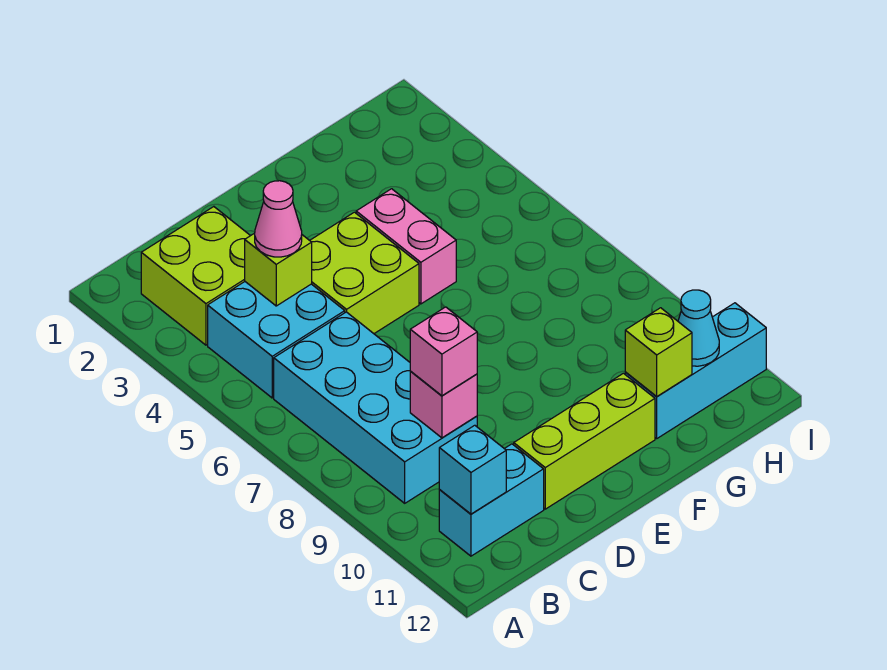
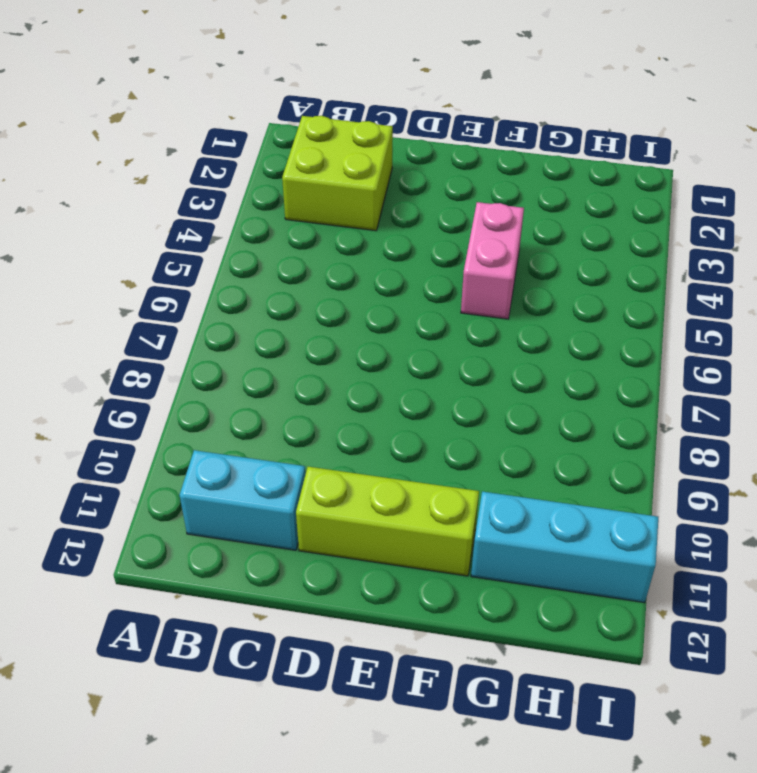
none -> cyan 2x2 brick [208,282,345,398]
none -> cyan 2x4 brick [274,312,477,503]
none -> lime 2x2 brick [310,212,419,334]

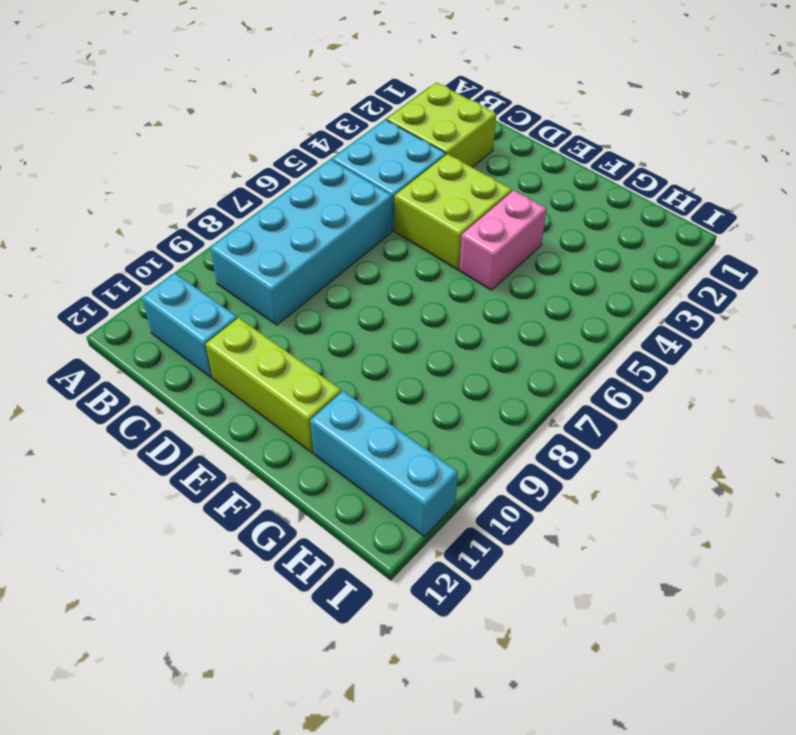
none -> cyan 1x1 brick [439,425,506,514]
none -> lime 1x1 brick [245,233,312,306]
none -> pink 1x1 brick [410,372,477,438]

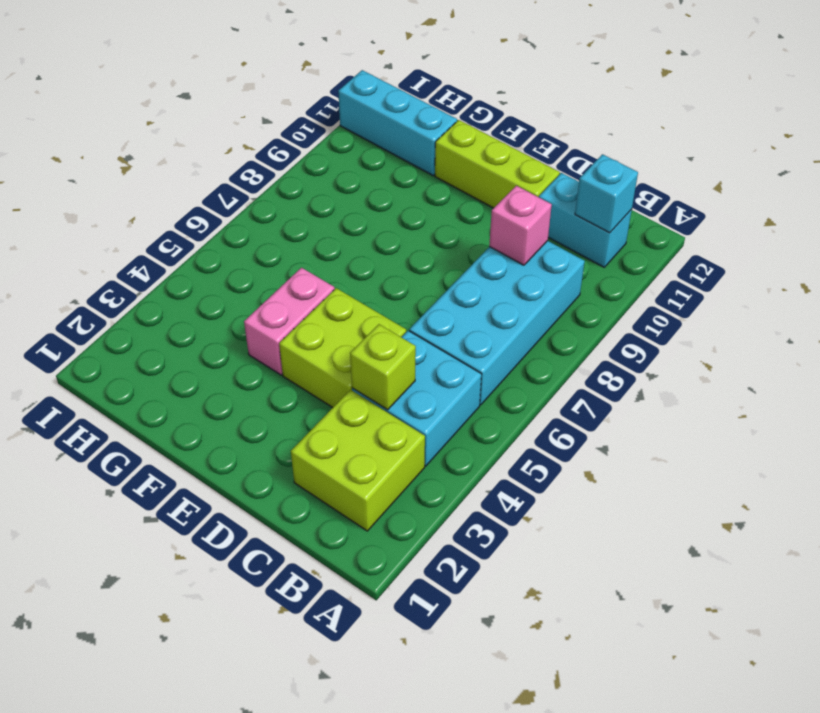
none -> lime 1x1 brick [625,308,692,397]
none -> cyan 1x1 cone [678,290,719,366]
none -> pink 1x1 cone [255,181,302,257]

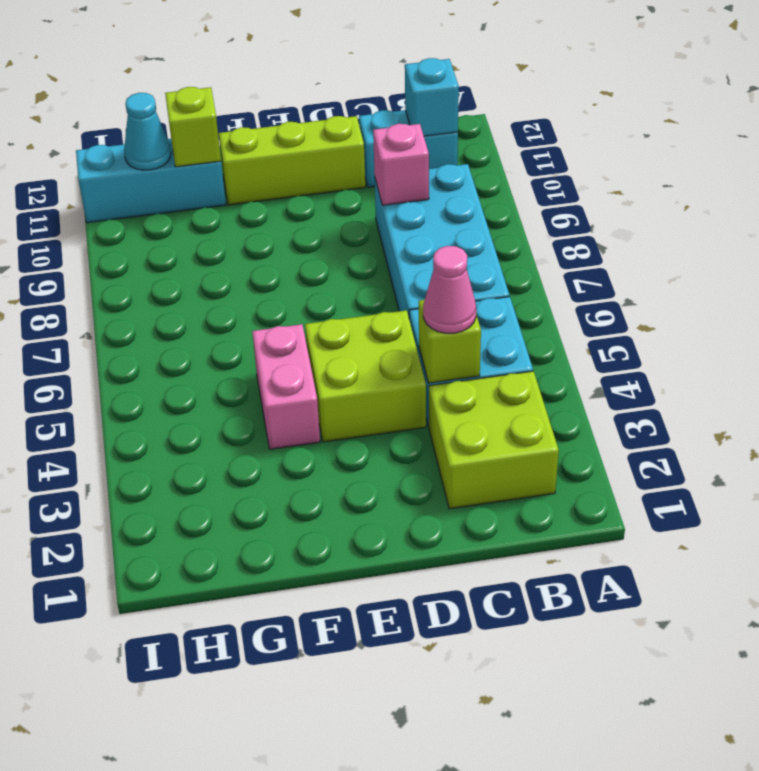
none -> pink 1x1 brick [410,307,477,396]

